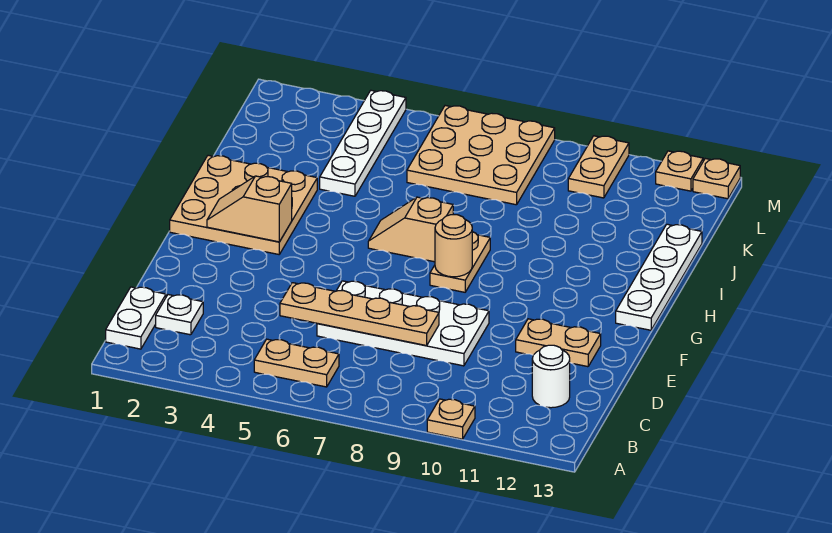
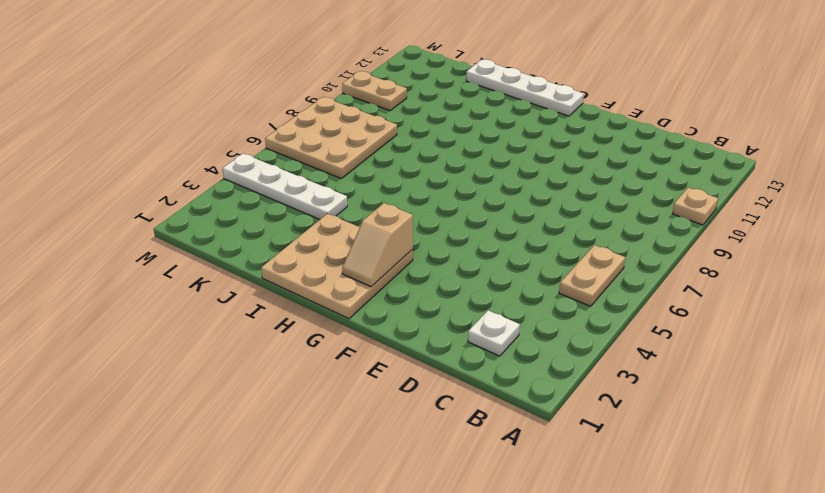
none -> white 1x2 plate [106,287,166,349]
none -> white 1x1 round brick [532,345,570,408]
none -> white 2x4 plate [317,281,489,366]

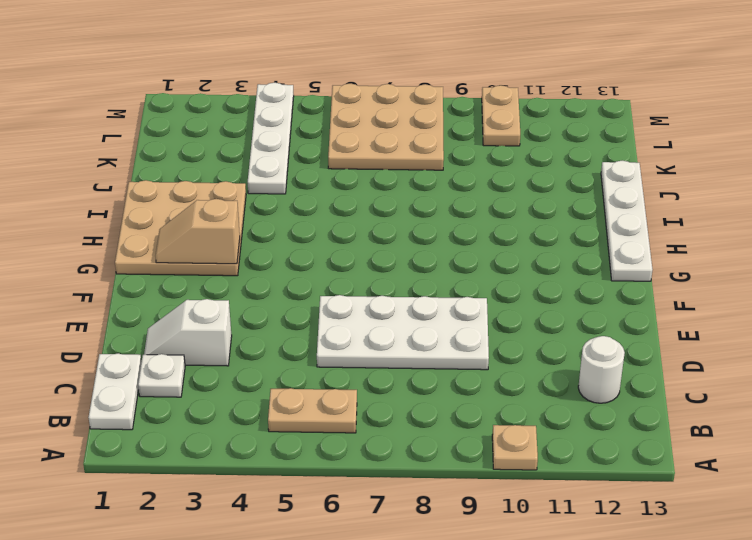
white 1x2 slope [144,299,232,366] -> none
none -> tan 1x2 plate [516,319,601,367]
none -> tan 1x2 plate [430,232,490,292]
none -> tan 1x2 slope [368,197,453,262]

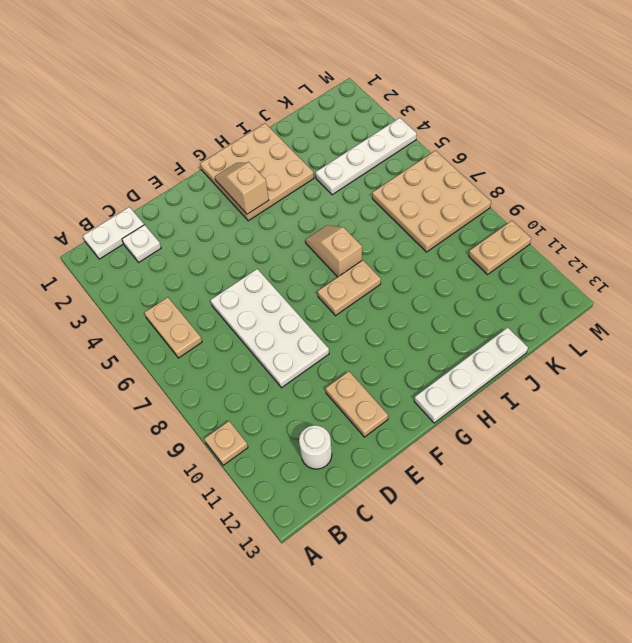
none -> tan 1x1 plate [656,151,703,191]
none -> tan 1x1 plate [693,159,740,199]
none -> tan 1x4 plate [280,283,439,346]

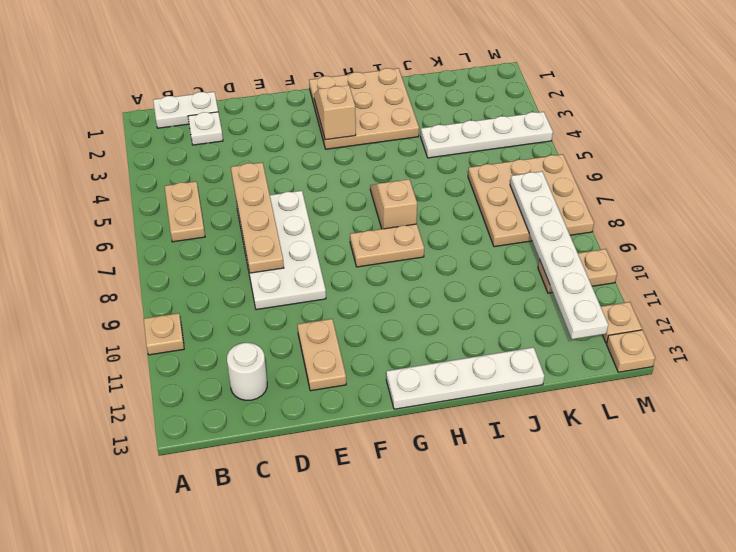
white 1x6 plate [510,171,608,339] -> none
none -> tan 1x1 round brick [435,215,472,277]

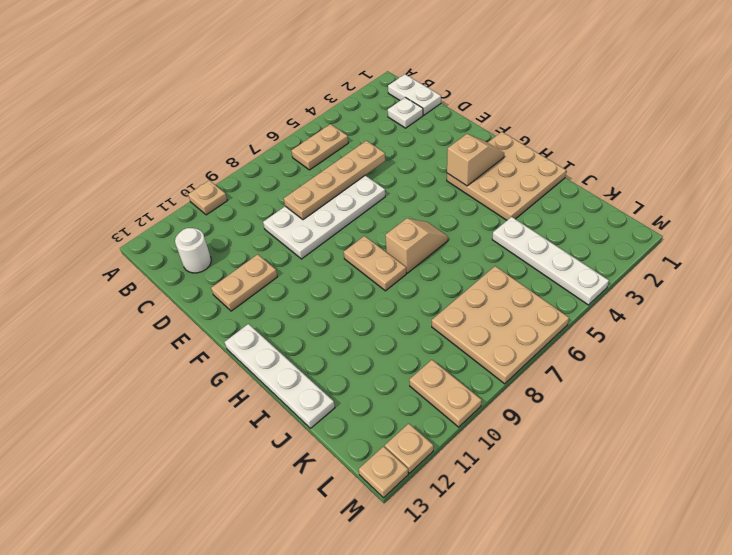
none -> tan 1x1 round brick [435,215,472,277]

